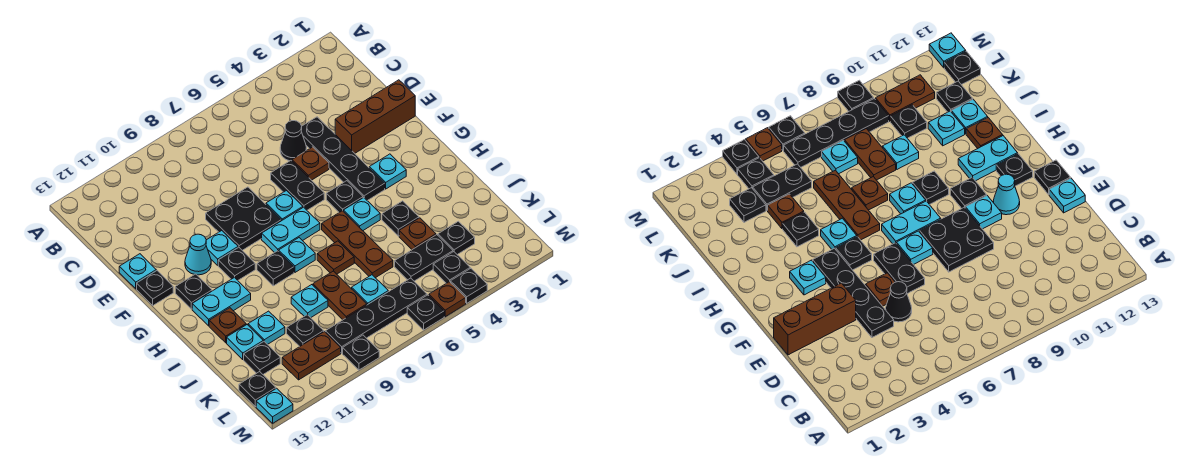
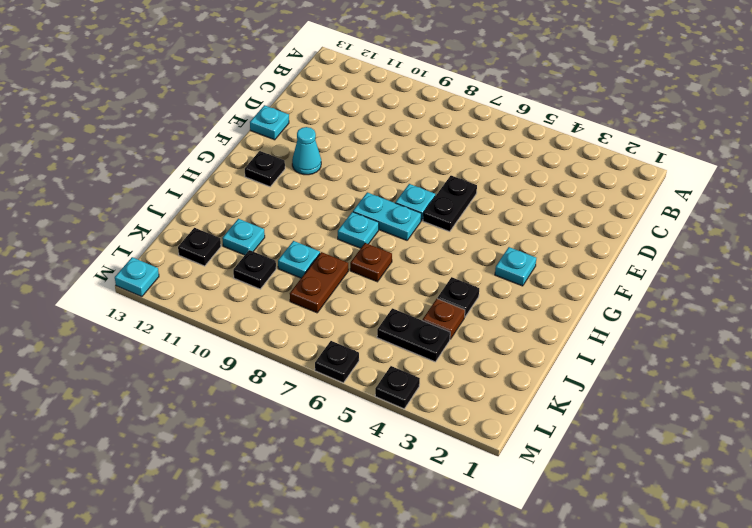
none -> black 1x4 plate [301,117,385,201]
none -> black 1x1 cone [280,121,307,161]
none -> brown 1x3 brick [335,80,415,153]
none -> brown 1x1 plate [292,147,329,180]

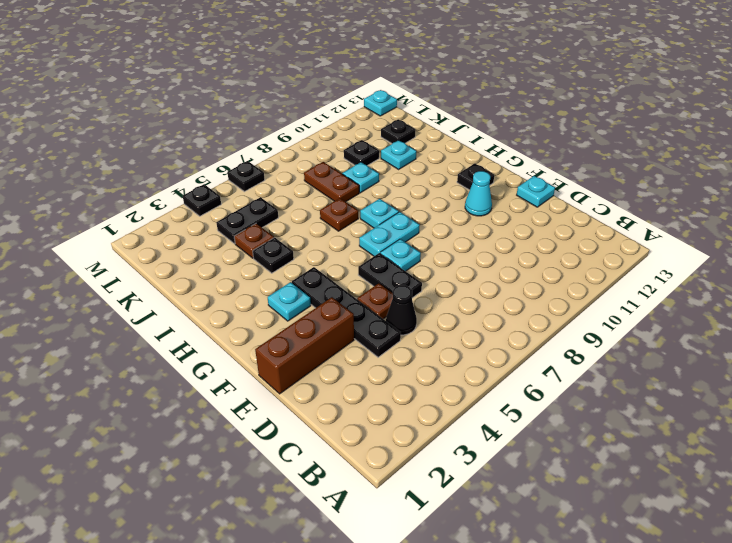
none -> black 2x2 plate [206,187,281,250]
none -> cyan 1x1 plate [206,231,238,265]
none -> black 1x1 plate [137,271,173,305]
none -> black 1x1 plate [326,181,363,212]

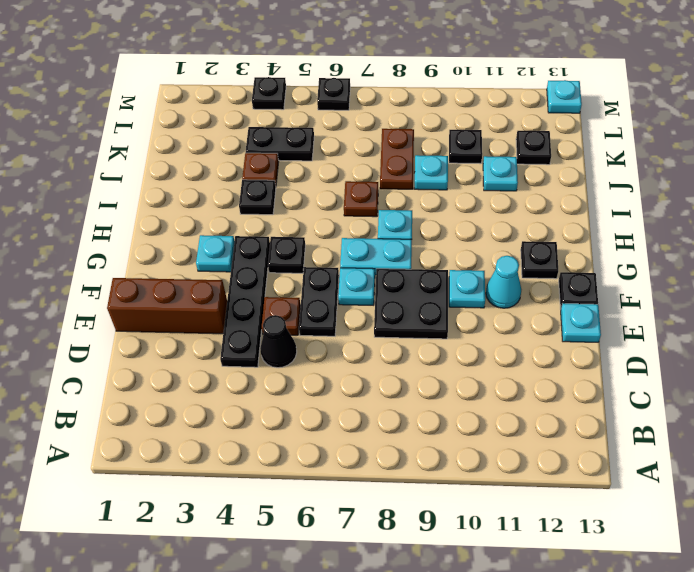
none -> black 1x1 plate [218,247,255,280]
none -> cyan 1x1 plate [343,198,380,230]
none -> brown 1x3 plate [322,211,393,278]
none -> black 1x1 plate [257,251,294,286]

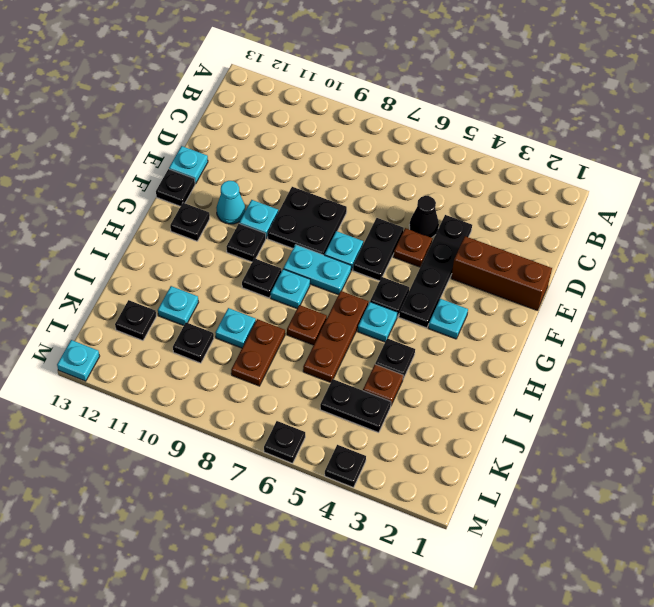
none -> cyan 1x2 plate [192,277,251,326]
none -> brown 1x1 plate [209,308,246,343]
none -> cyan 1x1 plate [227,325,263,359]
none -> black 1x1 plate [438,221,475,255]

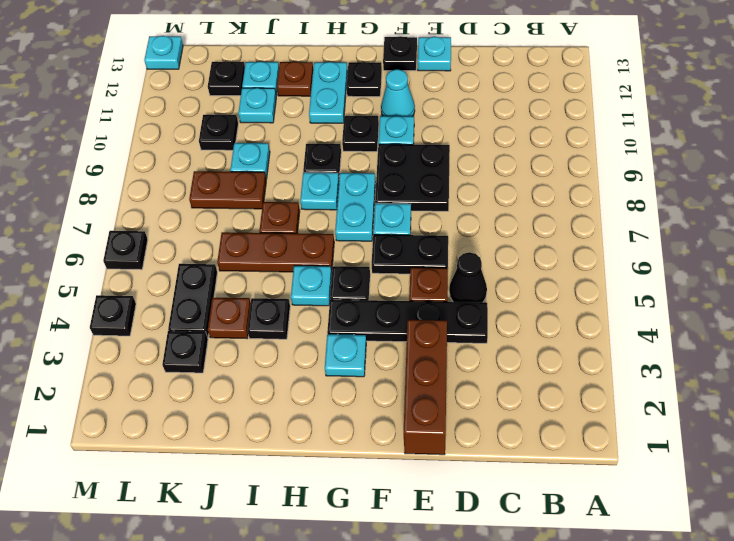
none -> cyan 1x1 plate [352,275,388,305]
none -> black 1x1 plate [433,252,470,283]
none -> black 1x4 plate [325,278,427,353]
none -> brown 1x2 plate [282,332,341,380]

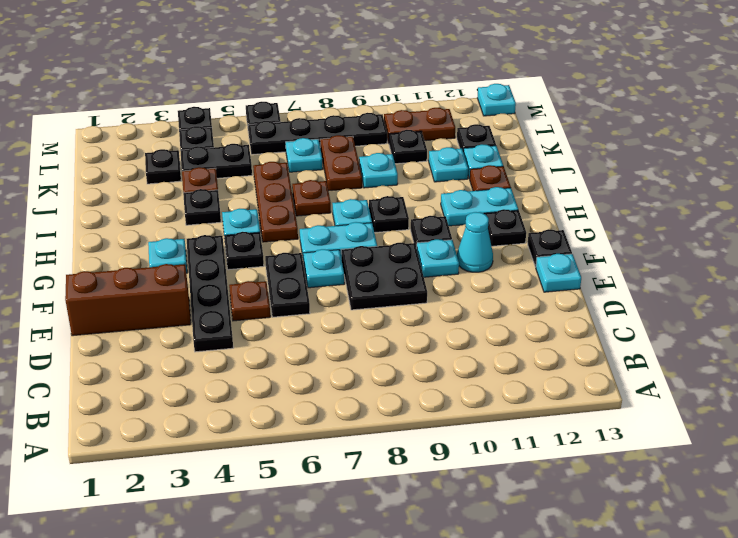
none -> black 1x1 cone [280,121,307,161]
none -> black 1x1 plate [239,372,276,407]
none -> brown 1x1 plate [429,282,466,317]
none -> black 1x1 plate [343,335,379,370]

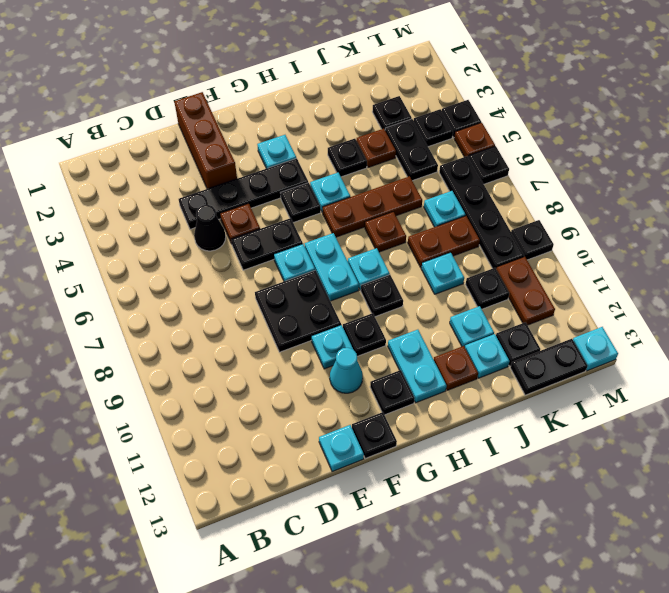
black 1x2 plate [510,339,588,395] -> black 1x1 plate [239,372,276,407]

